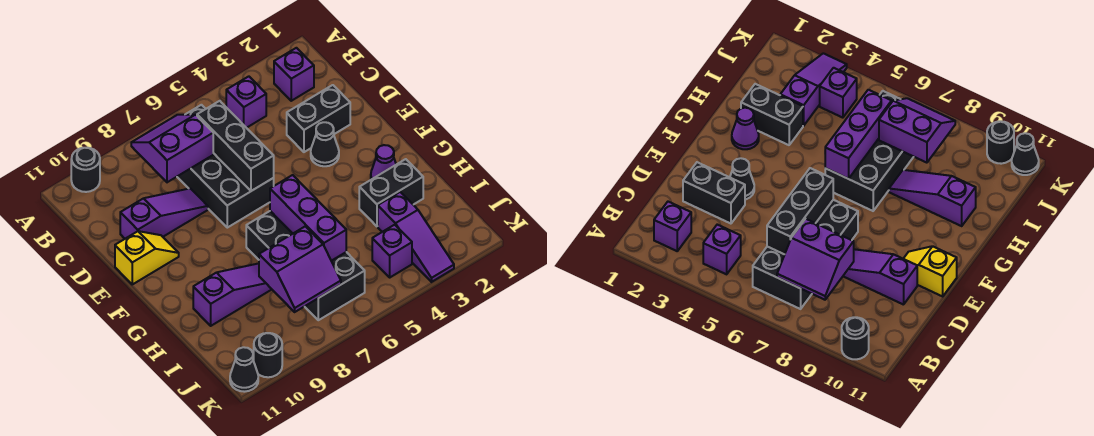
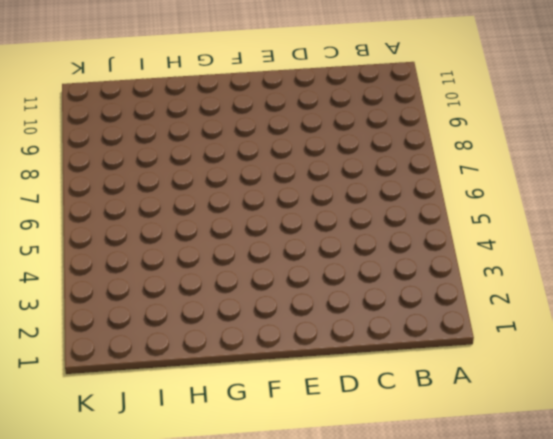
none -> black 1x1 round brick [71,148,100,192]
none -> purple 1x1 brick [274,48,314,101]
none -> purple 1x1 brick [226,76,266,128]

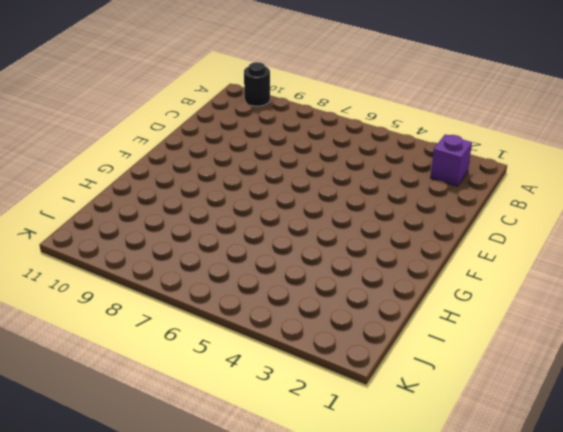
none -> purple 1x1 brick [226,76,266,128]
none -> black 2x4 brick [177,105,274,228]
none -> black 1x2 brick [287,85,350,152]

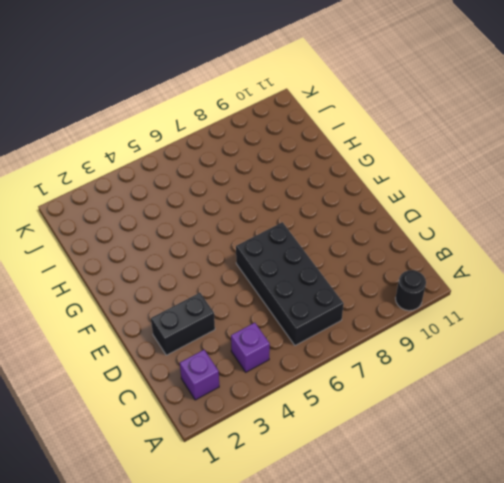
none -> purple 1x3 slope [120,188,208,239]
none -> black 1x1 cone [311,122,339,166]
none -> yellow 1x2 slope [115,231,179,284]

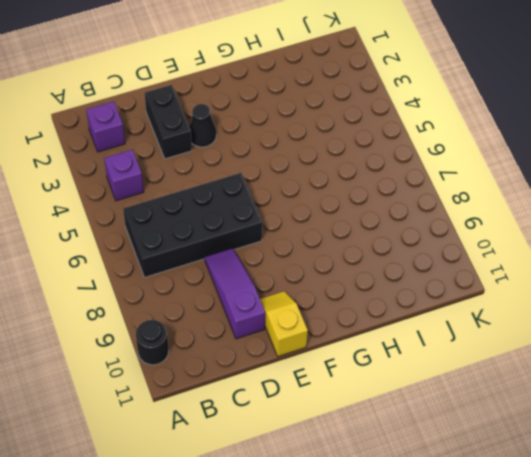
none -> purple 1x1 cone [371,145,396,180]
none -> black 2x4 brick [246,211,365,320]
none -> black 1x2 brick [359,159,423,226]

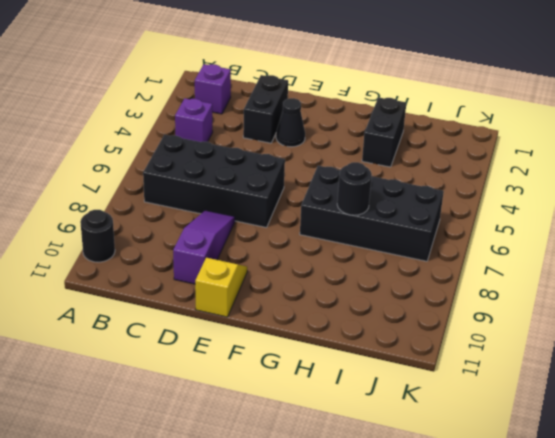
black 1x1 round brick [337,162,372,215] -> black 1x1 round brick moved to [254,333,282,377]
none -> purple 1x1 cone [371,145,396,180]
none -> purple 1x3 slope [193,263,272,326]
none -> purple 1x3 slope [378,192,454,282]

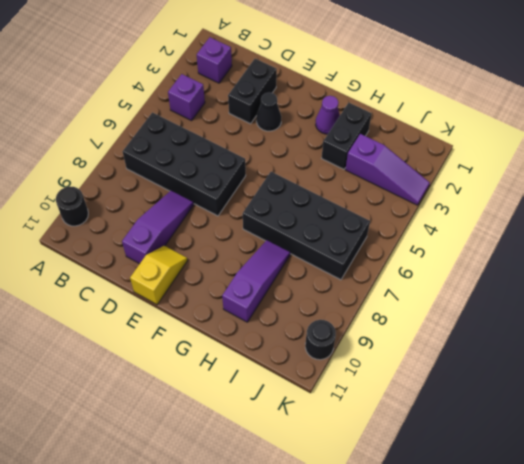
none -> purple 1x1 brick [372,225,412,277]
none -> black 1x1 cone [230,347,258,392]
none -> purple 2x2 slope [131,115,213,182]

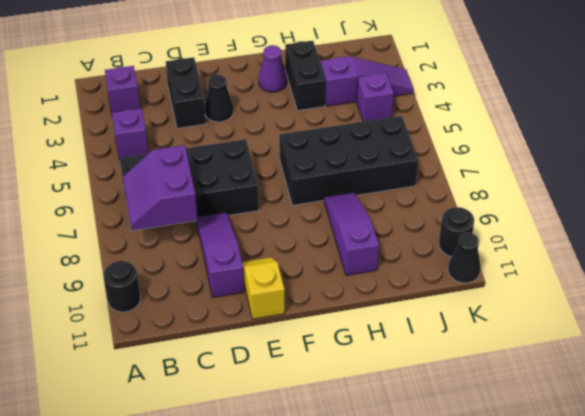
none -> black 1x3 brick [197,101,274,191]
none -> purple 1x3 brick [270,175,346,261]
none -> purple 2x2 slope [259,226,341,312]

